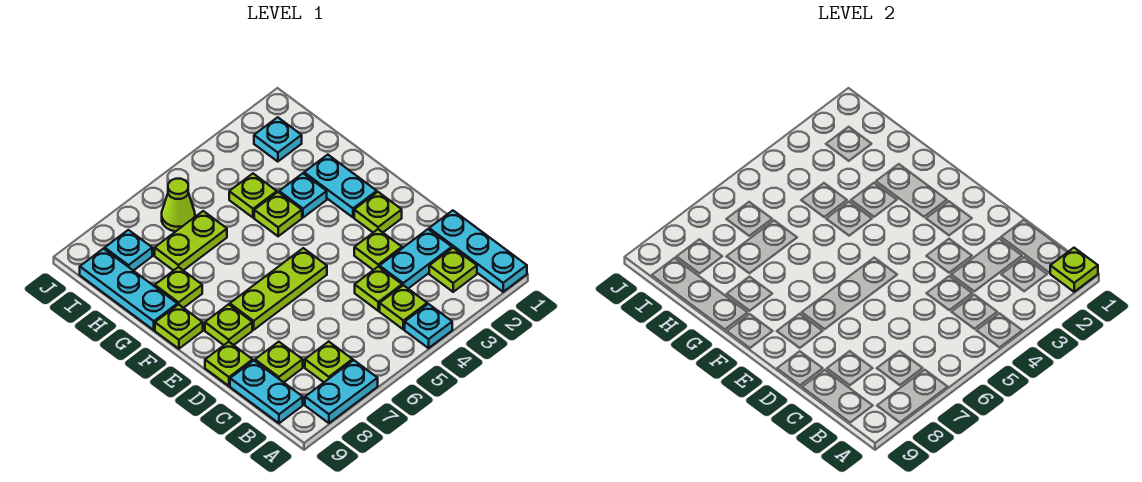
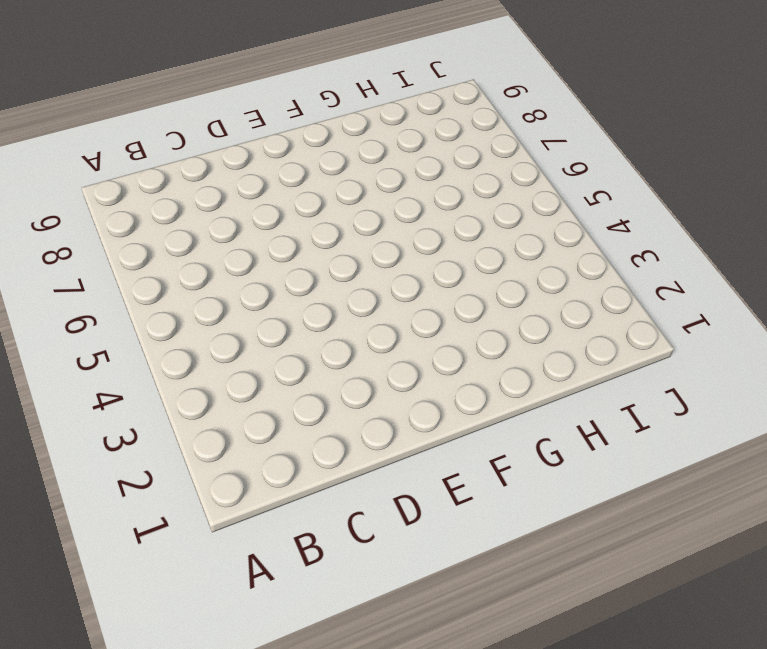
none -> cyan 1x3 plate [429,210,527,292]
none -> cyan 1x1 plate [405,304,452,348]
none -> cyan 1x2 plate [305,360,378,423]

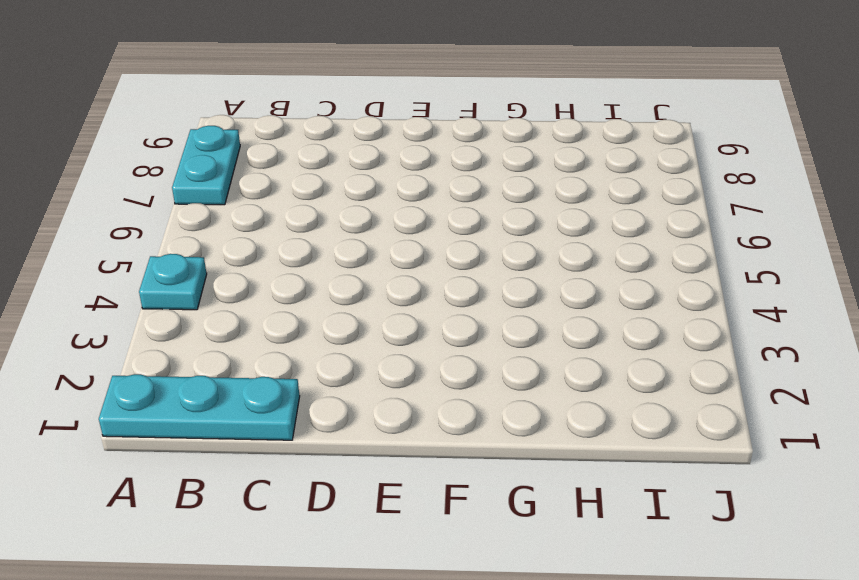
none -> lime 1x1 plate [429,248,477,292]
none -> lime 1x1 plate [380,285,427,329]
none -> lime 1x1 plate [305,341,353,382]

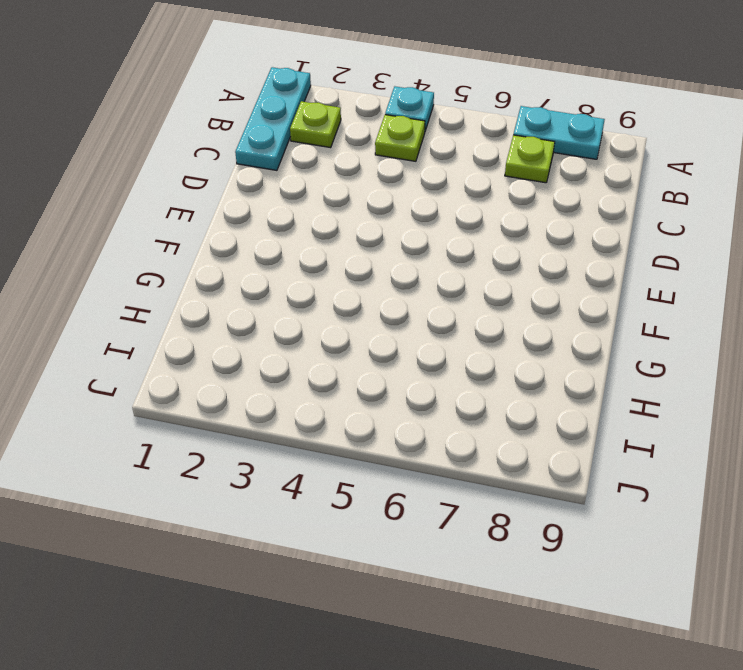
none -> cyan 1x2 plate [230,361,303,423]
none -> cyan 1x2 plate [379,229,452,288]
none -> lime 1x1 plate [355,267,402,311]

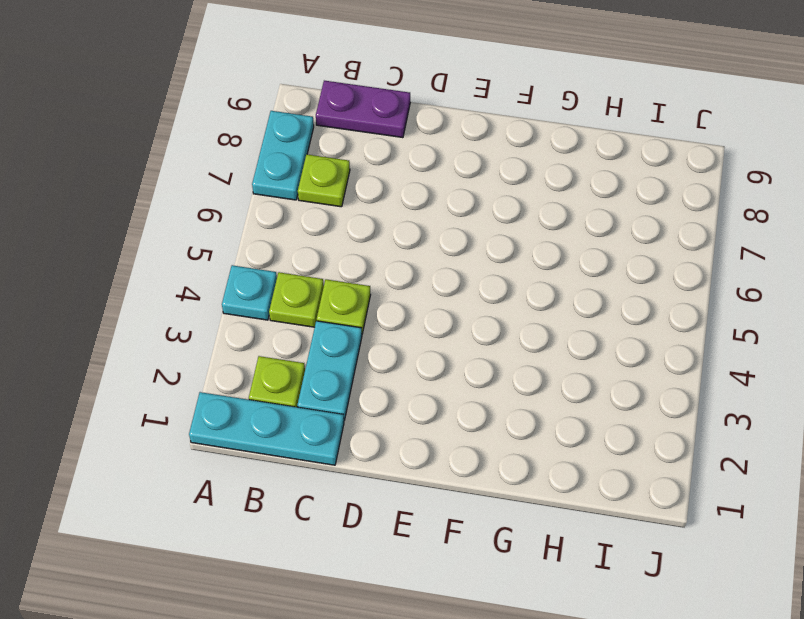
purple 1x2 plate [316,81,410,138] -> cyan 1x2 plate [230,361,303,423]
none -> lime 1x1 plate [255,342,303,382]
none -> lime 1x1 plate [354,229,402,270]
none -> lime 1x1 plate [205,342,253,386]

